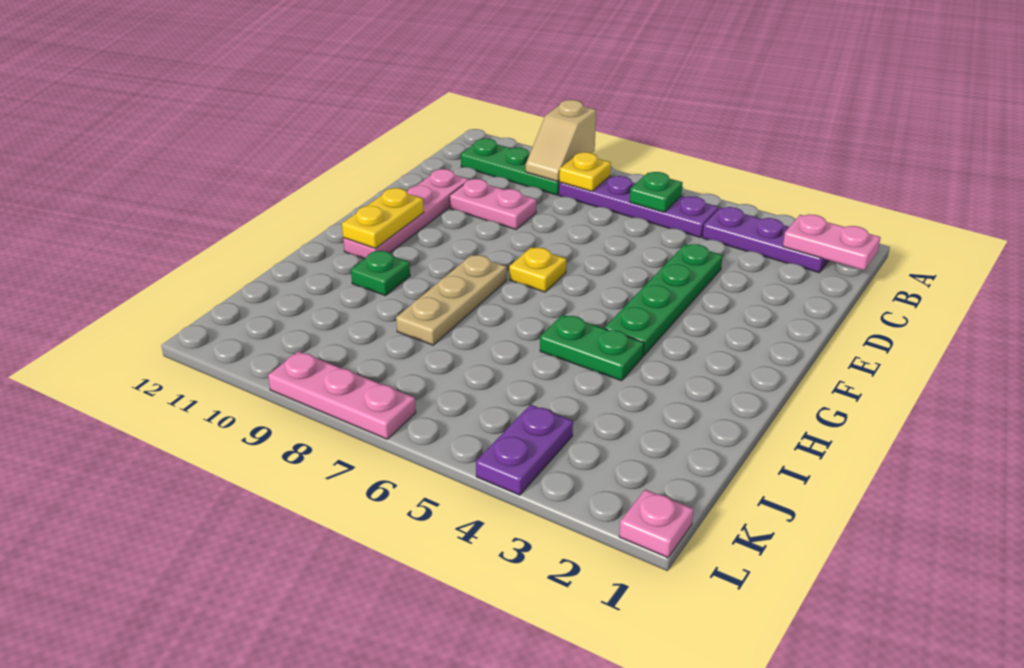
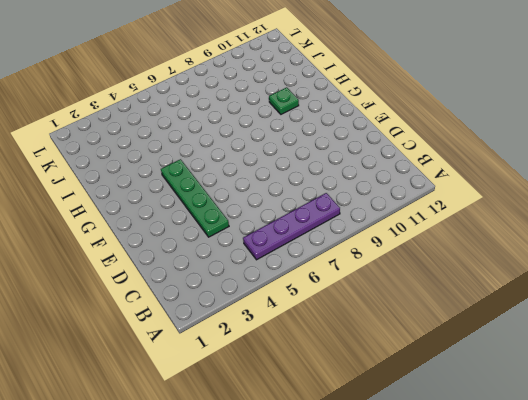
none -> purple 1x3 plate [703,207,829,273]
none -> green 1x3 plate [461,139,559,195]
none -> pink 1x2 plate [450,179,536,229]

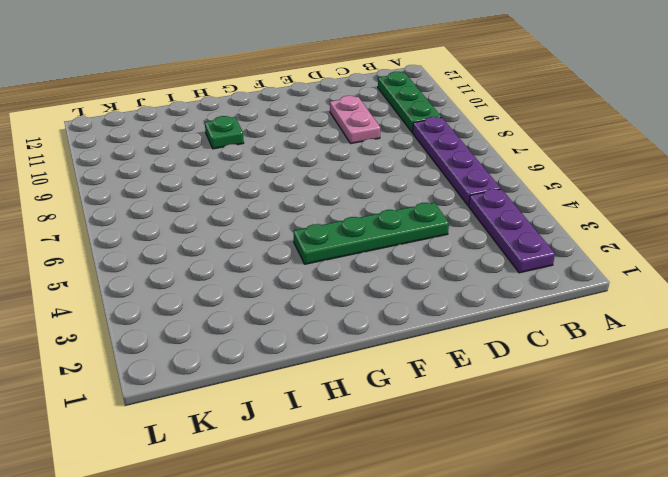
none -> pink 1x4 plate [343,169,469,259]
none -> yellow 1x1 plate [509,247,566,292]
none -> tan 1x3 plate [396,255,507,345]

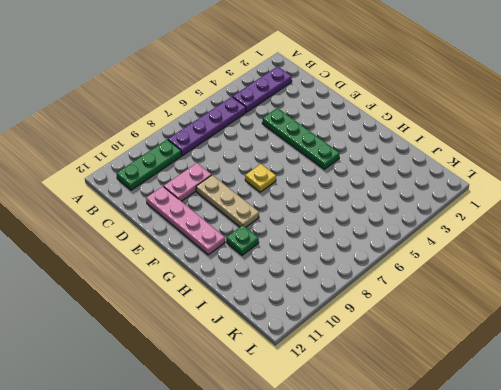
tan 1x3 plate [196,175,259,227] -> tan 1x3 plate moved to [396,255,507,345]
none -> green 1x2 plate [540,315,644,381]
none -> purple 1x2 plate [476,404,573,495]
none -> pink 1x1 plate [619,490,693,558]

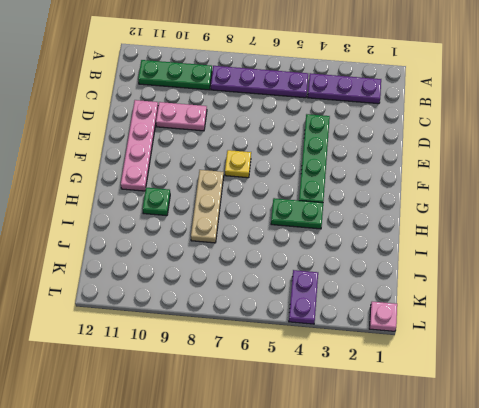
none -> pink 1x3 plate [268,351,416,439]
none -> tan 1x2 slope [526,100,596,181]
none -> pink 1x2 plate [783,214,881,270]

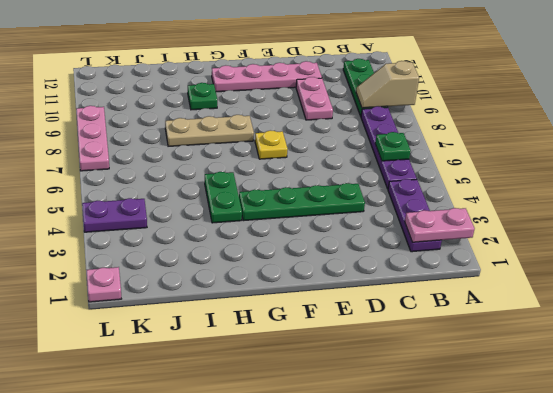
pink 1x2 plate [405,208,475,242] -> pink 1x2 plate turned to [783,214,881,270]
none -> yellow 1x1 plate [559,152,611,191]
none -> yellow 1x2 plate [342,188,424,248]

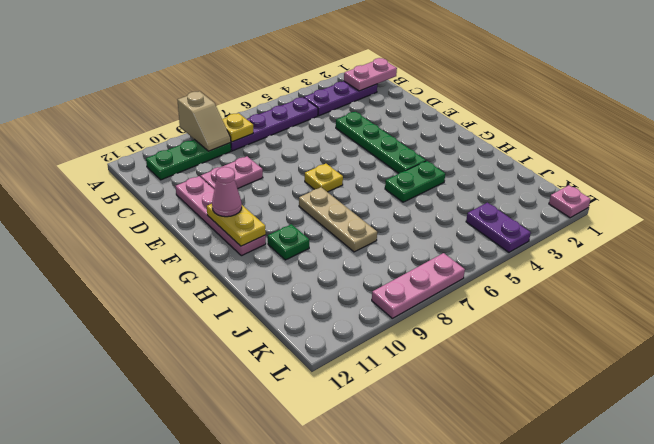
pink 1x1 cone [212,167,242,217] -> none
none -> green 1x1 plate [630,172,683,212]

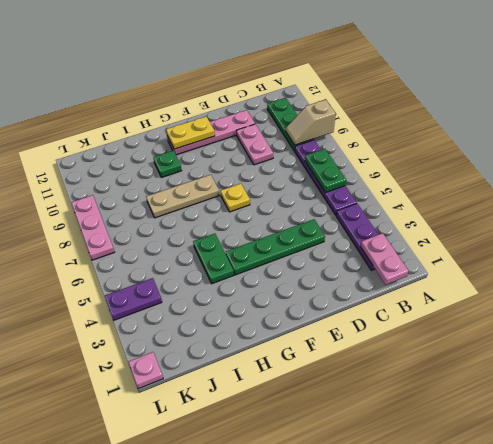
green 1x2 plate [305,149,346,193] -> green 1x1 plate [630,172,683,212]
none -> yellow 1x1 plate [559,152,611,191]

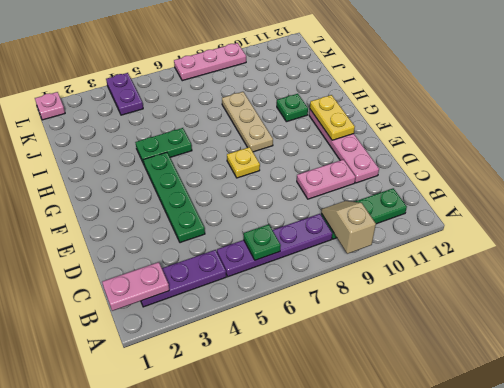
none -> yellow 1x1 plate [559,152,611,191]

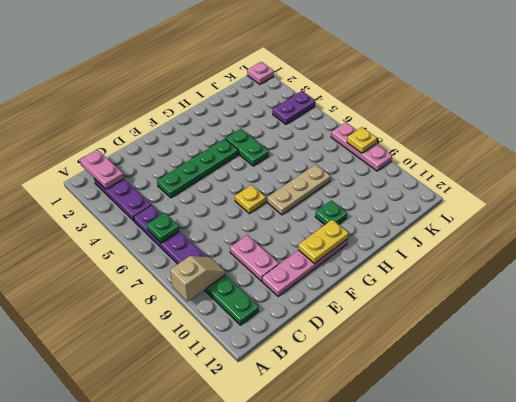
yellow 1x1 plate [347,127,377,153] -> yellow 1x1 plate moved to [559,152,611,191]

